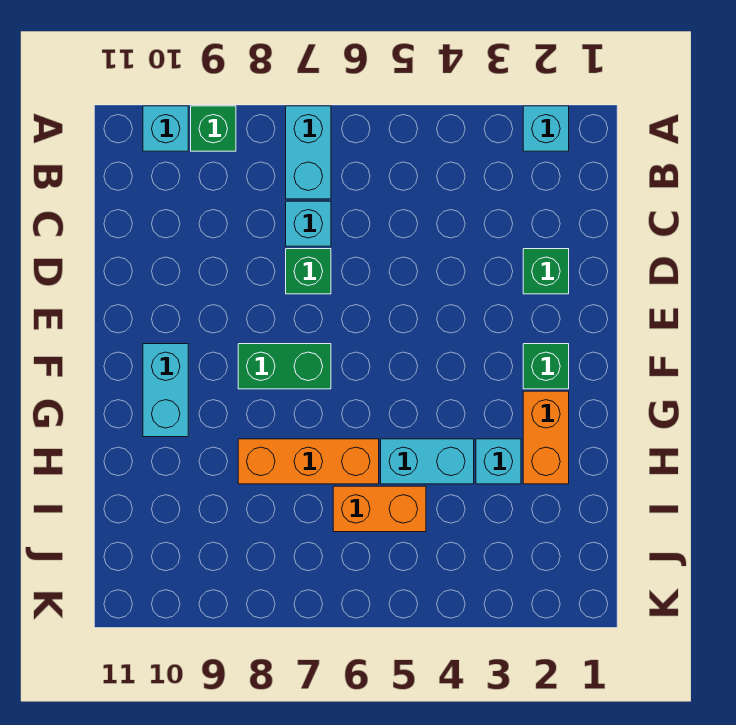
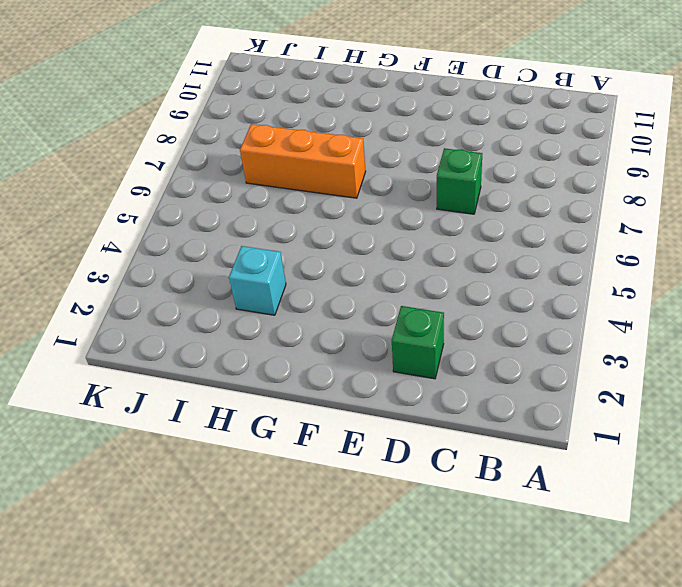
orange 1x3 brick [240,124,366,198] -> orange 1x3 brick turned to [238,439,379,484]
none -> cyan 1x1 brick [523,106,569,151]
none -> cyan 1x2 brick [286,106,331,199]
none -> green 1x1 brick [191,106,236,151]

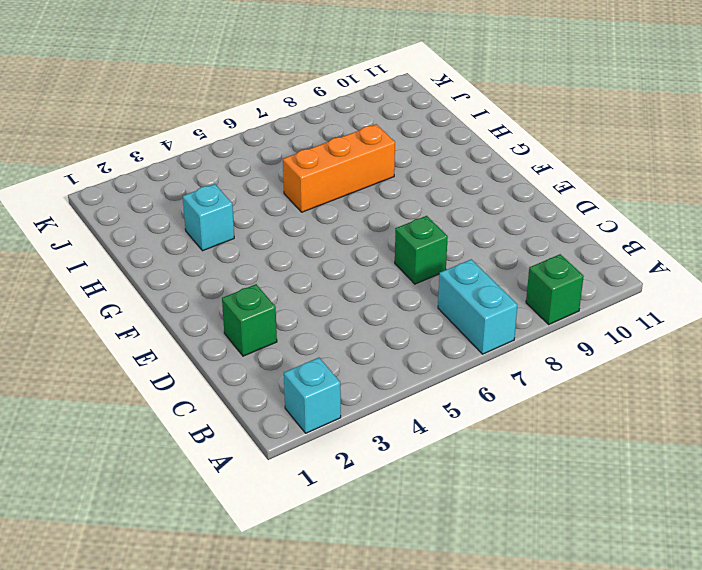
none -> cyan 1x1 brick [143,106,188,151]
none -> cyan 1x1 brick [286,201,331,246]
none -> green 1x1 brick [523,344,569,389]

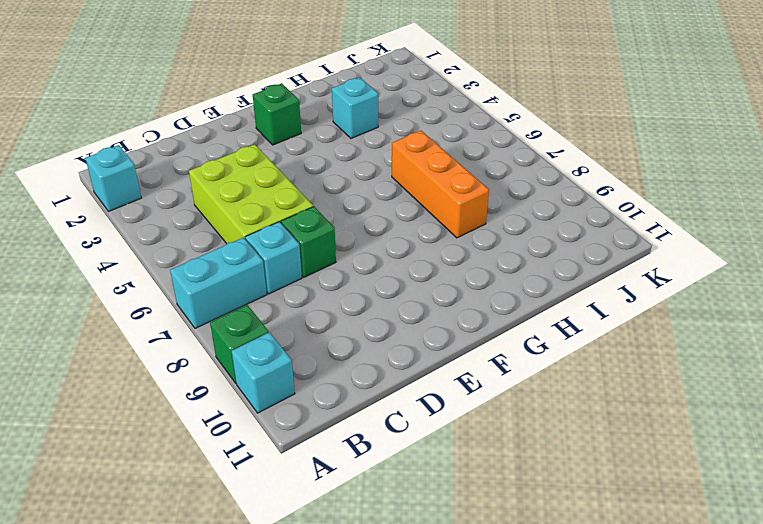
lime 2x3 brick [189,144,313,244] -> none
none -> green 1x1 brick [523,249,569,294]
none -> green 1x2 brick [238,344,331,389]
none -> cyan 1x2 brick [143,344,188,437]

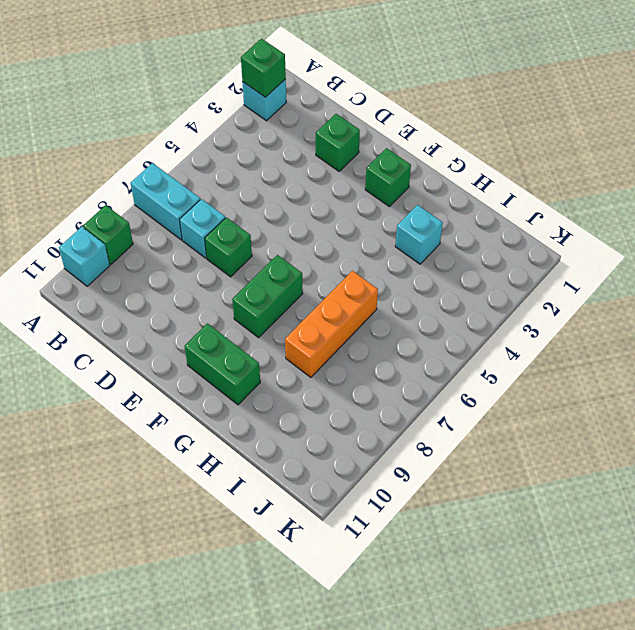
green 1x1 brick [241,39,286,97] -> none
green 1x2 brick [185,323,260,405] -> cyan 1x2 brick [143,344,188,437]
none -> orange 1x2 brick [523,391,569,484]
none -> cyan 1x2 brick [381,439,474,484]
none -> orange 1x2 brick [333,486,426,532]

